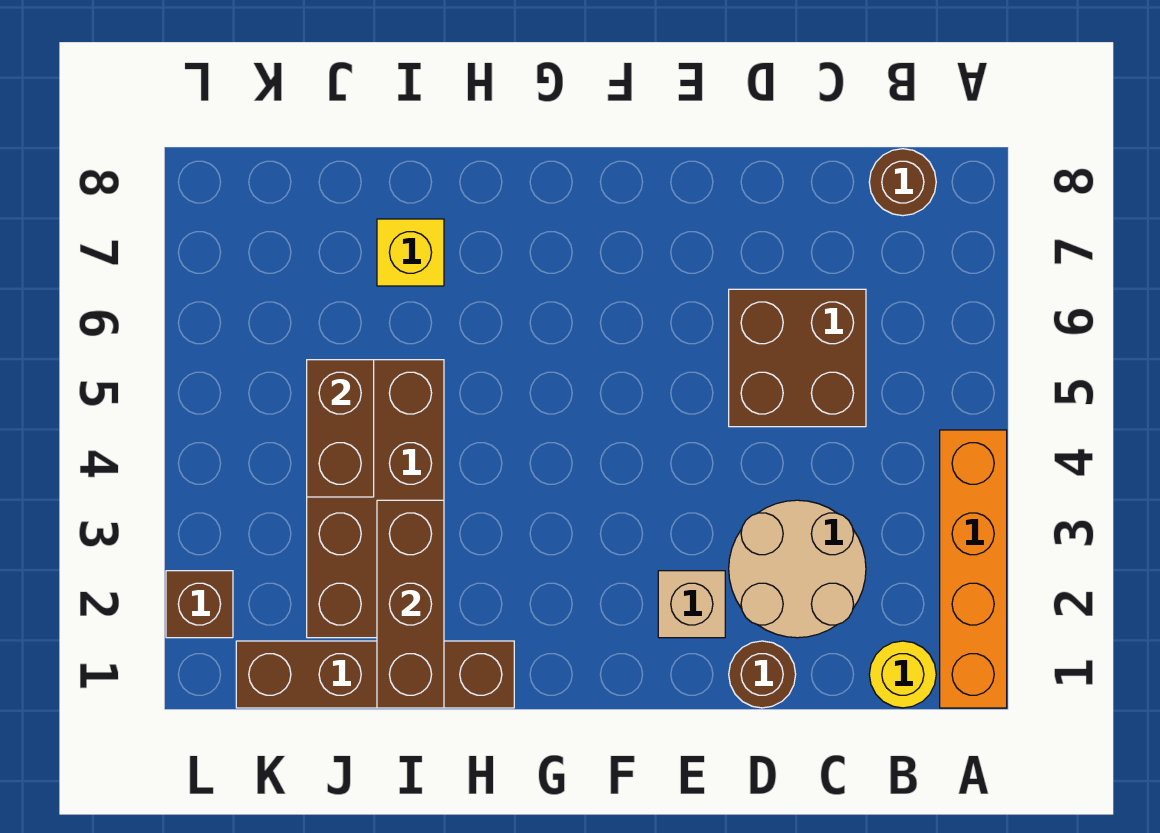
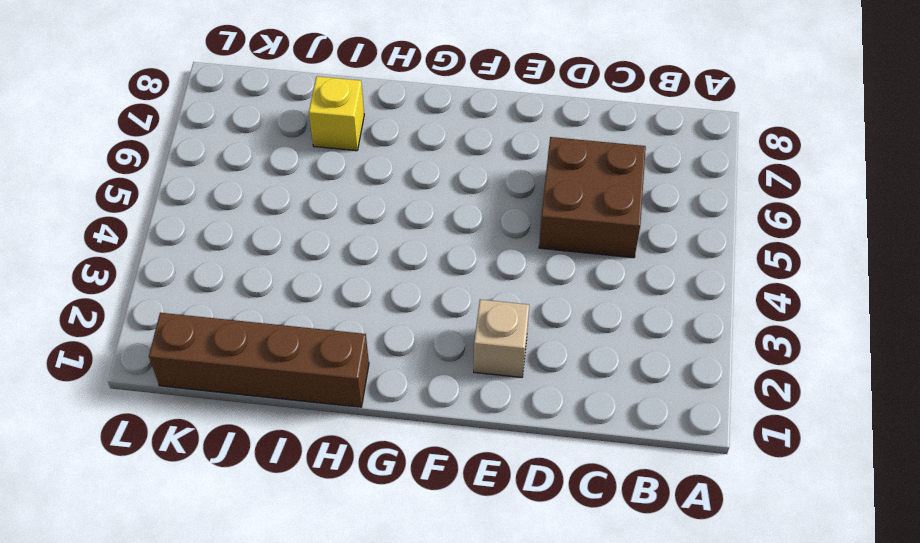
none -> orange 1x4 brick [940,430,1007,708]
none -> yellow 1x1 round brick [869,641,936,708]
none -> brown 1x1 round brick [869,149,936,216]

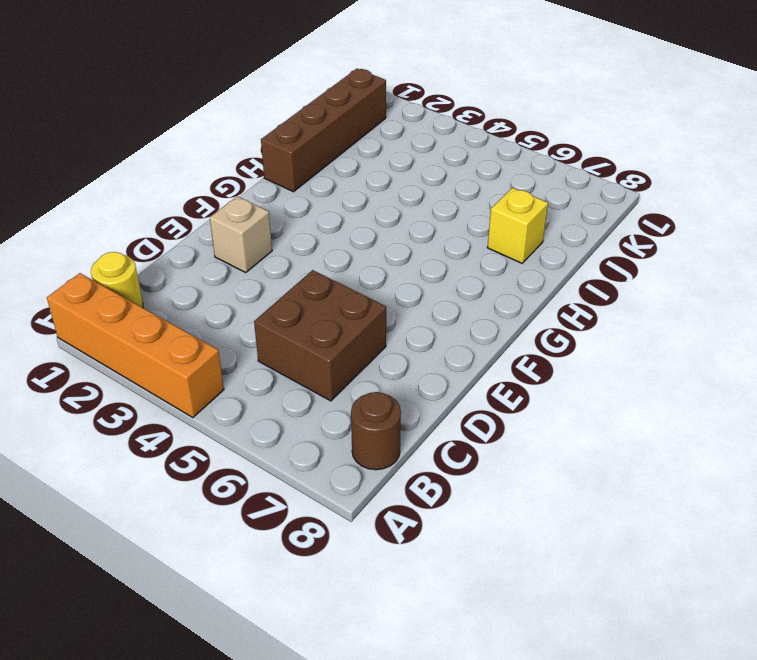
none -> tan 2x2 round brick [729,500,866,638]
none -> brown 1x1 round brick [729,641,796,708]
none -> brown 2x4 brick [307,360,444,638]

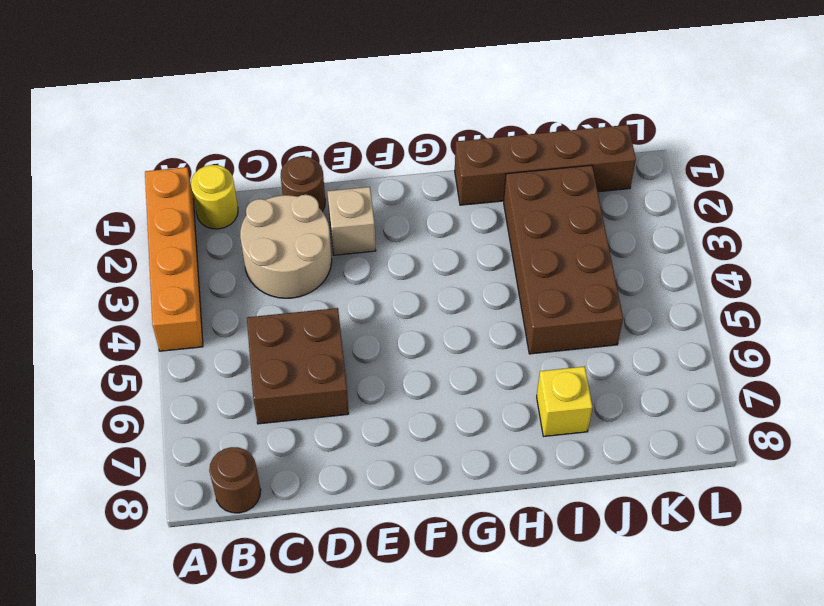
none -> brown 1x1 brick [166,571,233,638]
none -> brown 1x3 brick [377,500,444,708]
none -> brown 1x2 brick [307,360,374,497]

